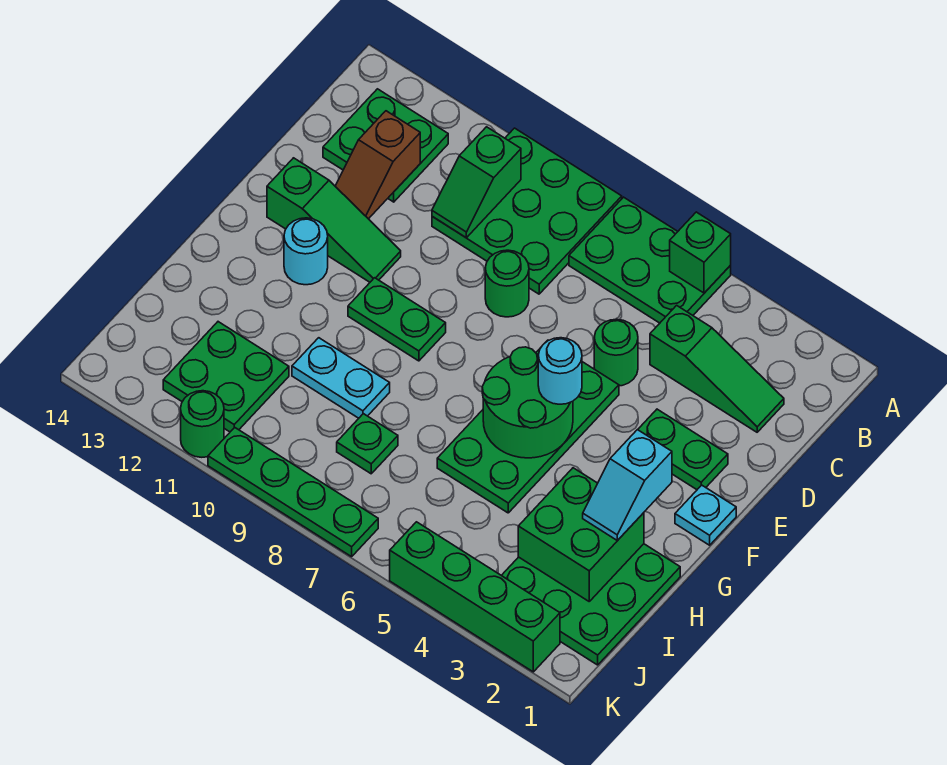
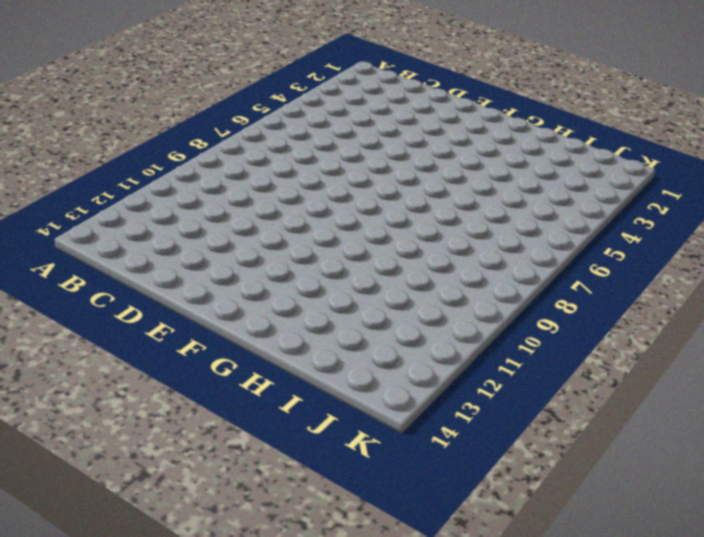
none -> green 2x3 plate [569,197,731,323]
none -> green 3x3 plate [432,128,622,294]
none -> green 2x2 plate [323,89,448,202]

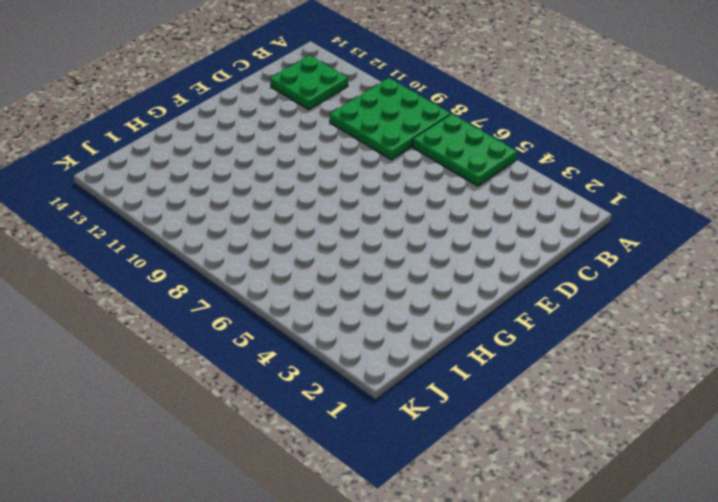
none -> green 1x3 slope [650,305,784,432]
none -> green 1x1 round brick [594,319,638,386]
none -> green 1x1 round brick [485,250,529,317]

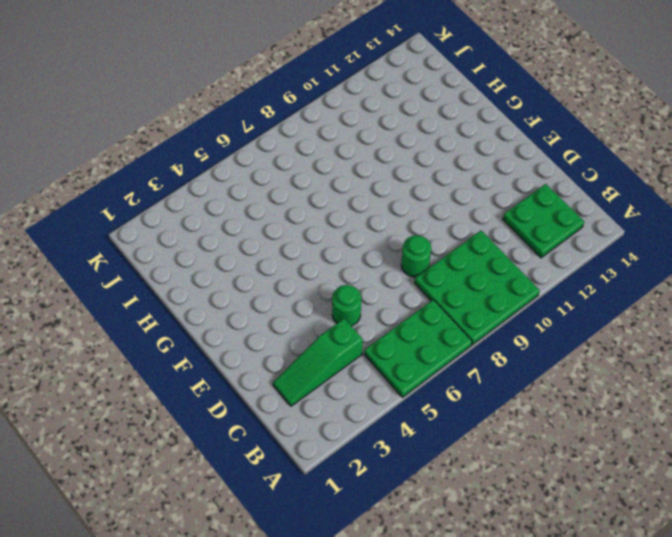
none -> green 1x2 plate [638,409,728,490]
none -> green 2x4 plate [437,340,619,513]
none -> green 1x3 slope [267,158,401,282]

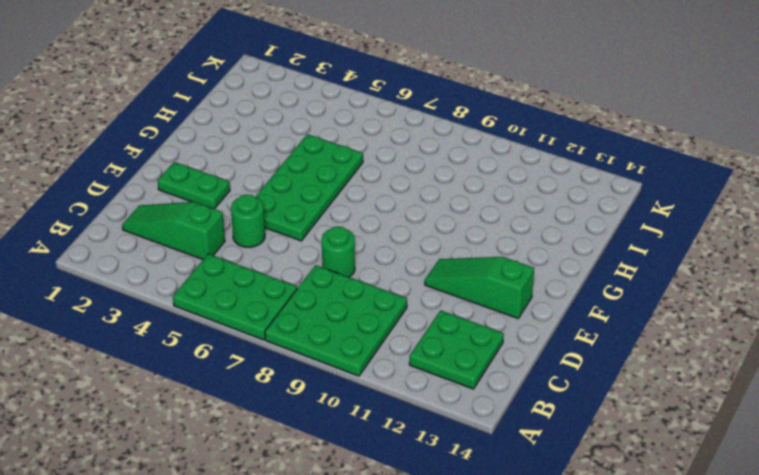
none -> cyan 1x1 plate [675,485,736,545]
none -> green 1x2 plate [348,278,446,361]
none -> cyan 1x1 round brick [284,218,328,285]

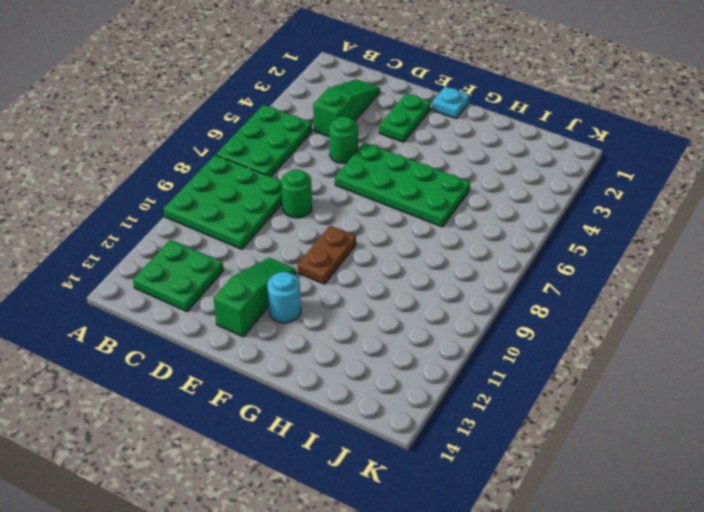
brown 1x2 plate [298,226,356,284] -> green 1x2 plate [348,278,446,361]
none -> green 3x3 plate [501,544,680,665]
none -> cyan 1x2 plate [292,338,390,418]
none -> green 1x1 plate [337,414,398,474]

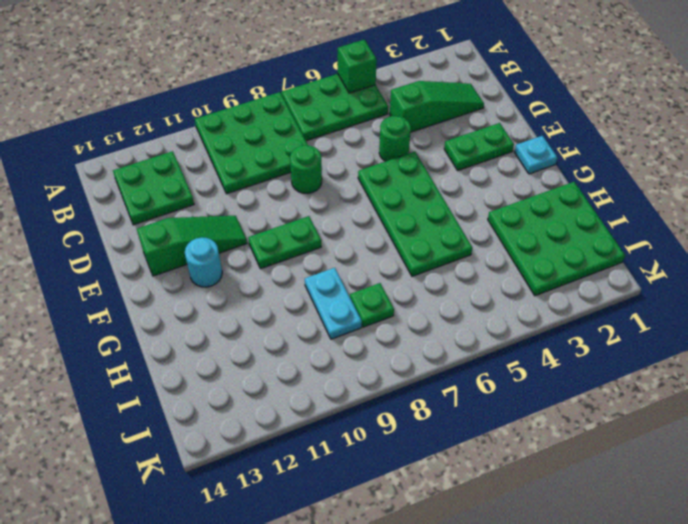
cyan 1x2 plate [305,268,362,339] -> cyan 1x2 plate turned to [292,338,390,418]
none -> green 2x2 plate [163,322,289,432]
none -> green 1x4 brick [390,522,560,672]
none -> green 1x4 plate [208,427,378,557]

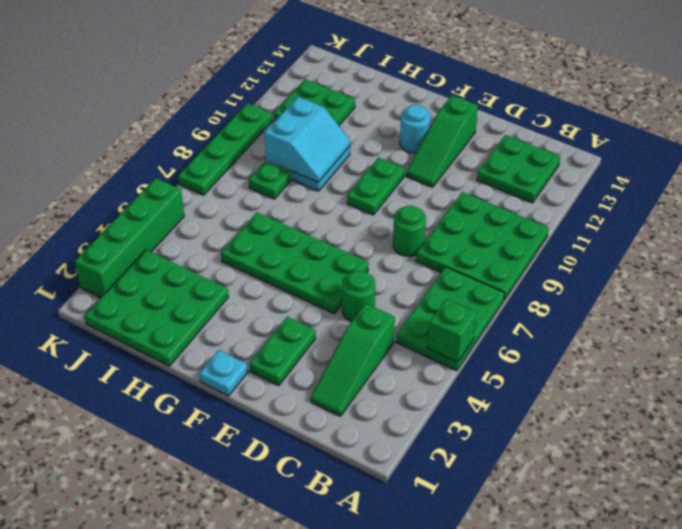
cyan 2x2 slope [264,97,350,182] -> none
none -> green 1x1 round brick [181,391,224,457]
none -> green 1x2 slope [432,127,521,238]
none -> brown 1x2 slope [335,111,420,219]

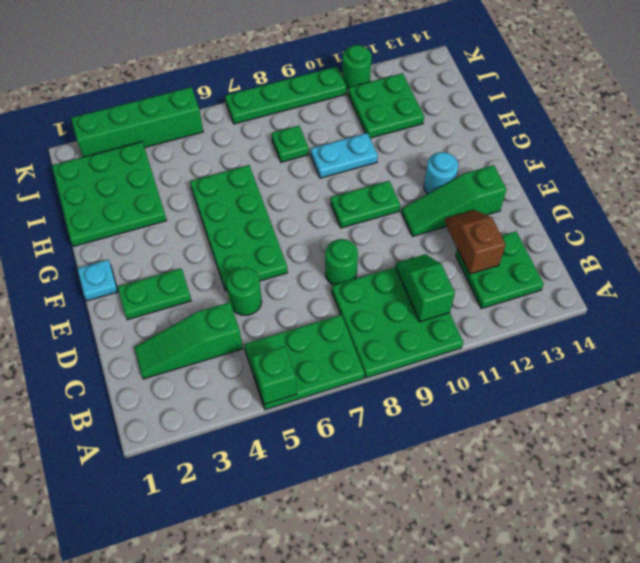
none -> green 2x2 round brick [482,347,573,458]
none -> green 2x2 brick [518,468,644,601]
none -> cyan 1x1 round brick [538,338,582,404]

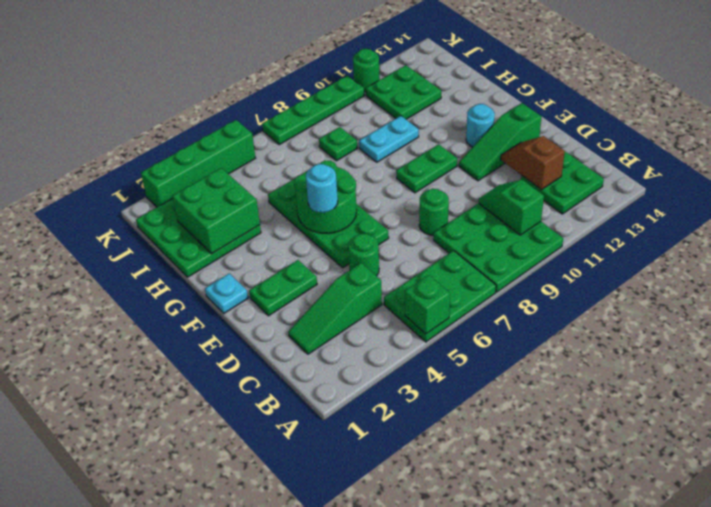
none -> cyan 1x2 slope [583,430,672,541]

